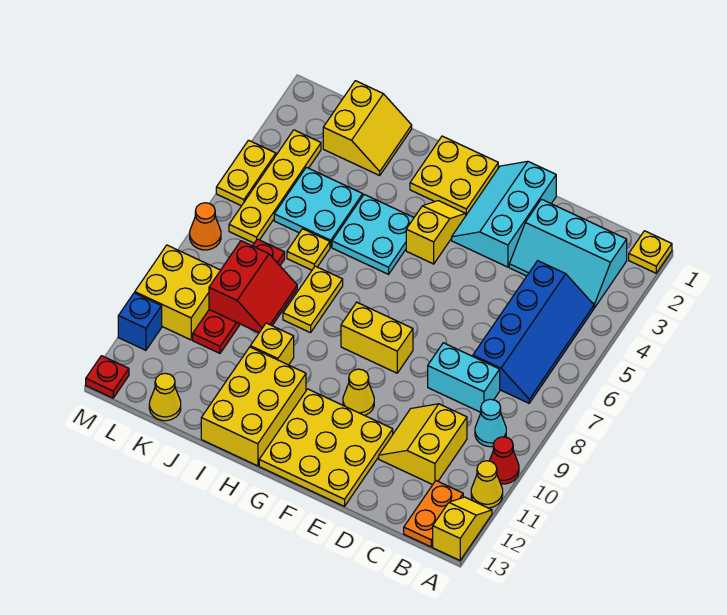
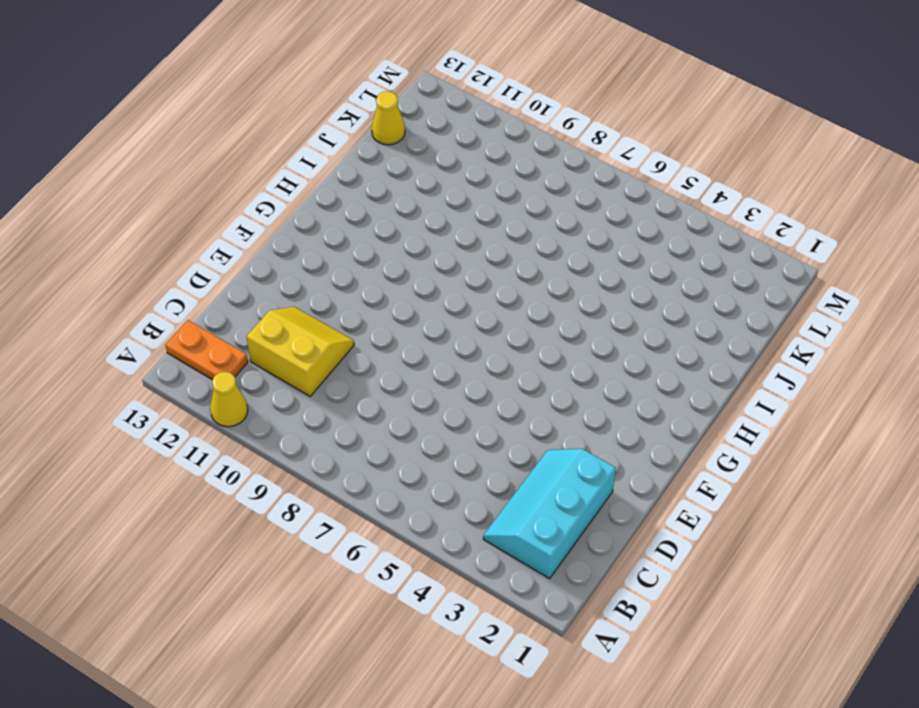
none -> yellow 1x1 plate [629,231,672,273]
none -> red 1x1 cone [489,437,519,484]
none -> yellow 1x2 slope [433,497,492,560]
none -> blue 2x4 slope [473,261,594,403]

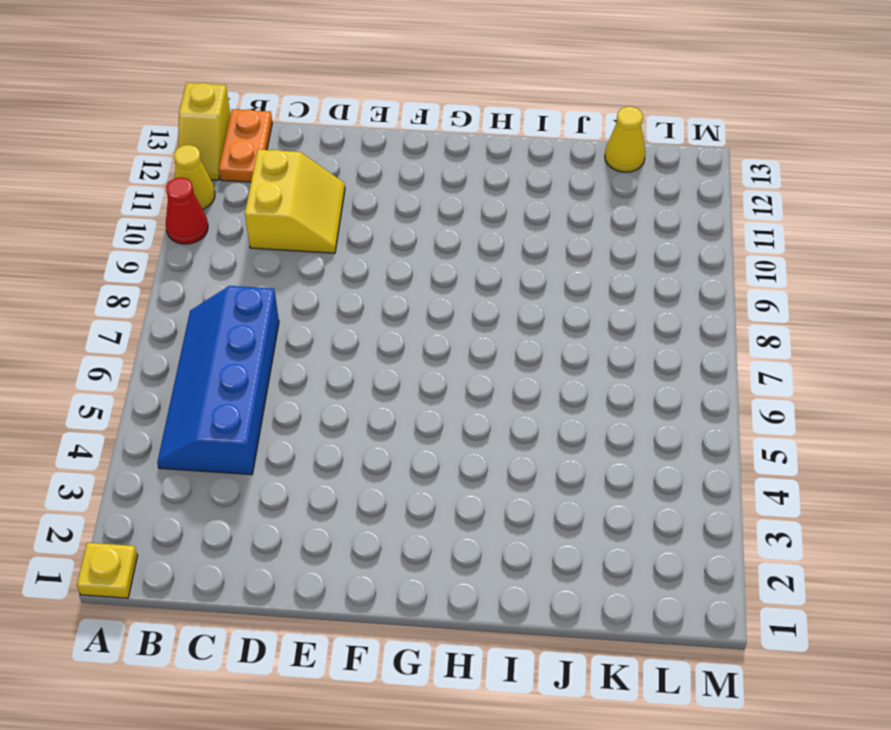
none -> cyan 2x3 slope [509,199,627,308]
none -> cyan 1x1 cone [475,399,506,447]
none -> cyan 1x2 brick [428,343,500,412]
none -> cyan 2x3 slope [452,161,556,267]

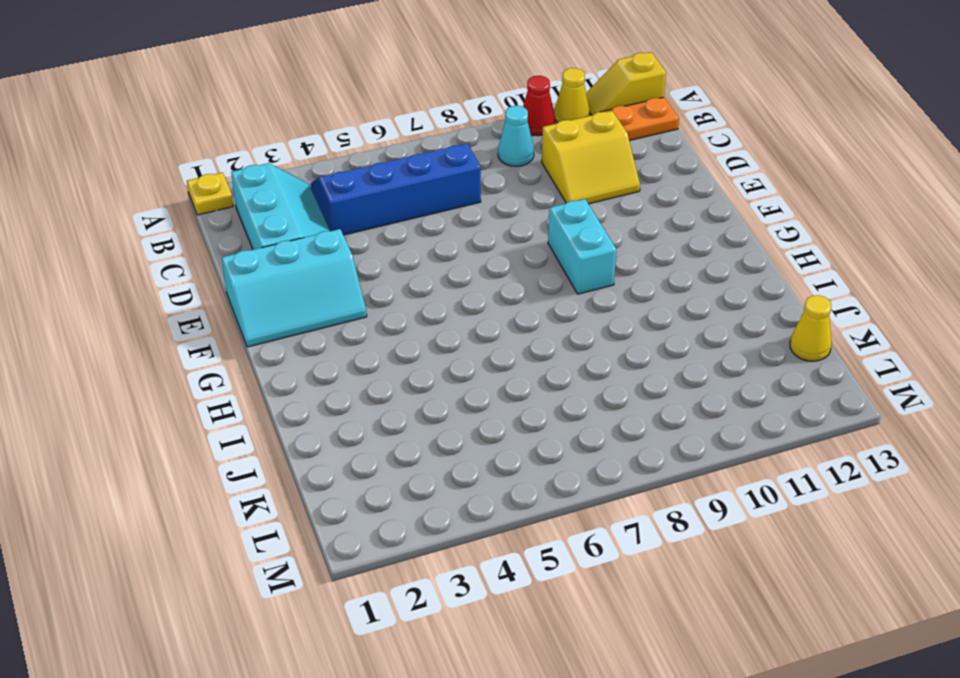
cyan 1x2 brick [548,199,616,294] -> cyan 1x2 brick moved to [428,343,500,412]
none -> yellow 3x3 plate [259,389,393,506]
none -> yellow 1x2 brick [341,302,413,373]
none -> yellow 1x1 cone [343,369,374,416]
none -> yellow 2x2 plate [410,136,498,215]

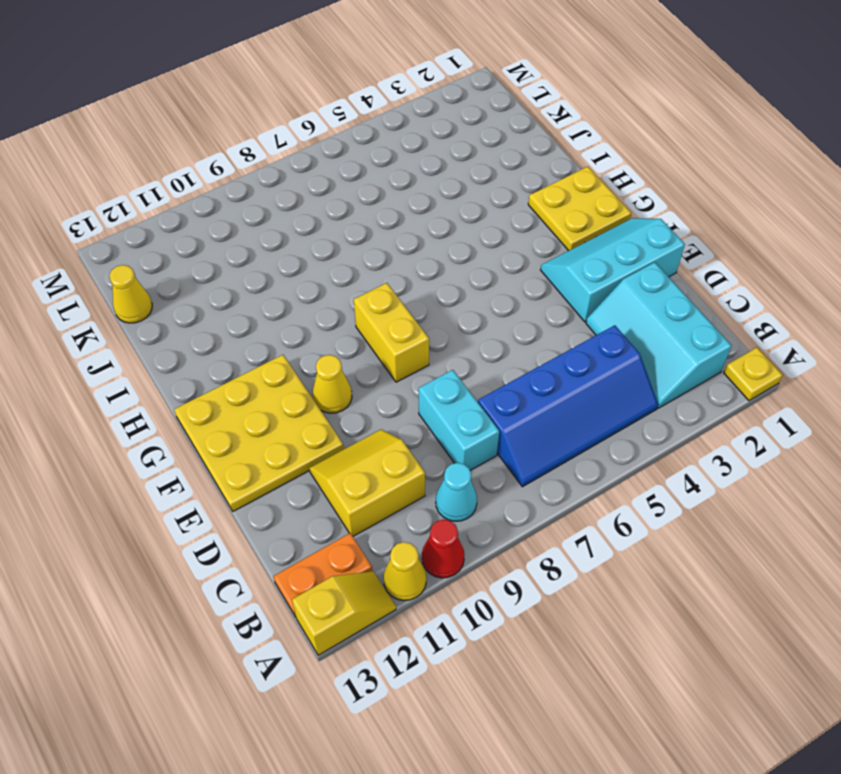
none -> yellow 1x2 slope [406,201,466,264]
none -> cyan 2x2 plate [332,194,414,274]
none -> yellow 2x3 brick [201,347,306,466]
none -> yellow 1x2 plate [283,266,343,333]

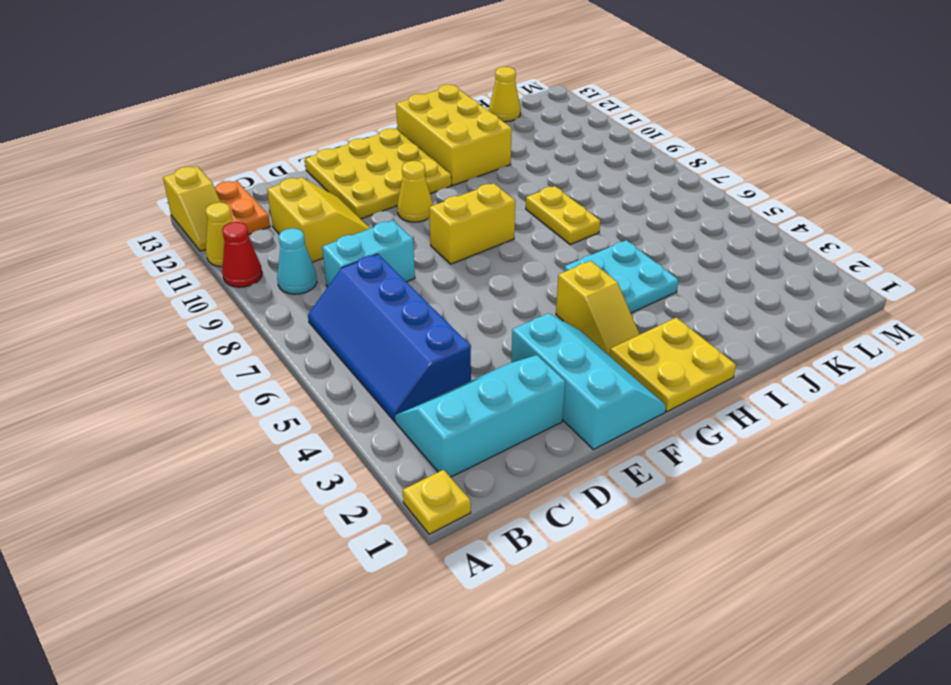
none -> yellow 1x1 brick [250,323,294,365]
none -> yellow 2x2 slope [323,81,412,175]
none -> cyan 2x2 plate [274,167,363,247]
none -> yellow 1x1 plate [287,229,330,270]

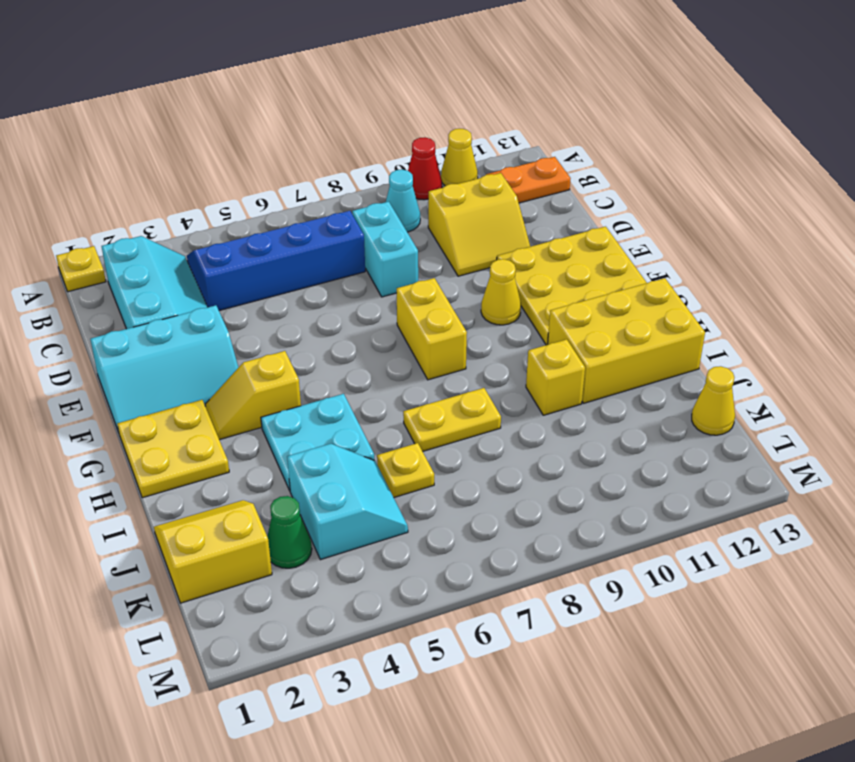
cyan 2x2 slope [287,444,408,560] -> cyan 2x2 plate [274,167,363,247]
green 1x1 cone [267,496,312,568] -> none
none -> yellow 1x2 slope [433,497,492,560]
none -> red 1x4 plate [193,239,285,353]
none -> yellow 1x4 plate [229,130,321,243]
none -> yellow 2x2 brick [135,245,220,340]

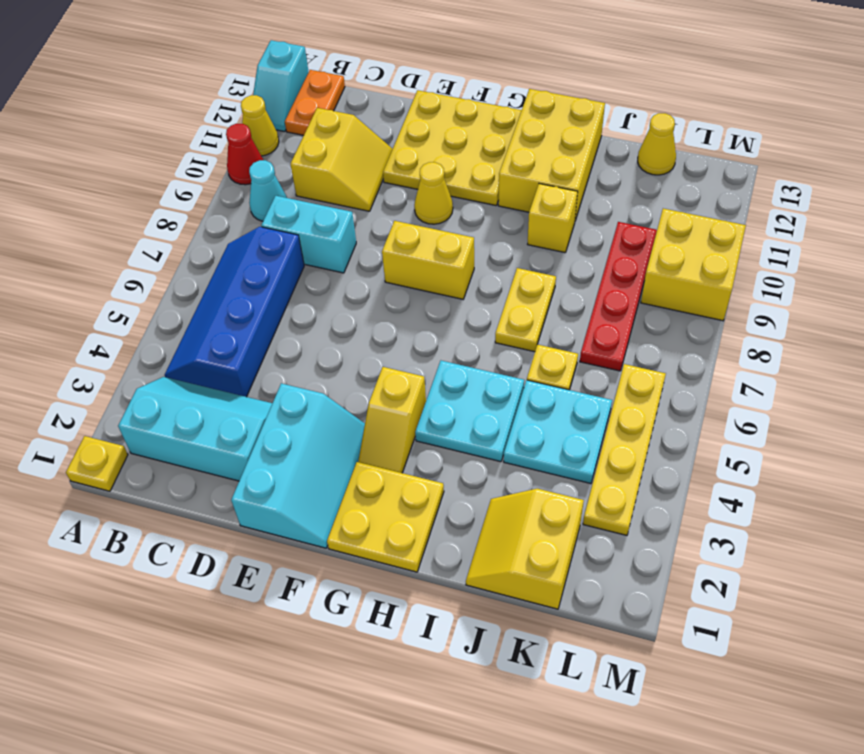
cyan 1x2 slope [253,40,309,132] -> yellow 1x2 slope [433,497,492,560]
none -> yellow 1x2 plate [216,140,276,206]
none -> orange 1x1 cone [190,203,221,250]
none -> blue 1x1 brick [118,293,162,350]
none -> red 1x1 plate [86,356,129,398]

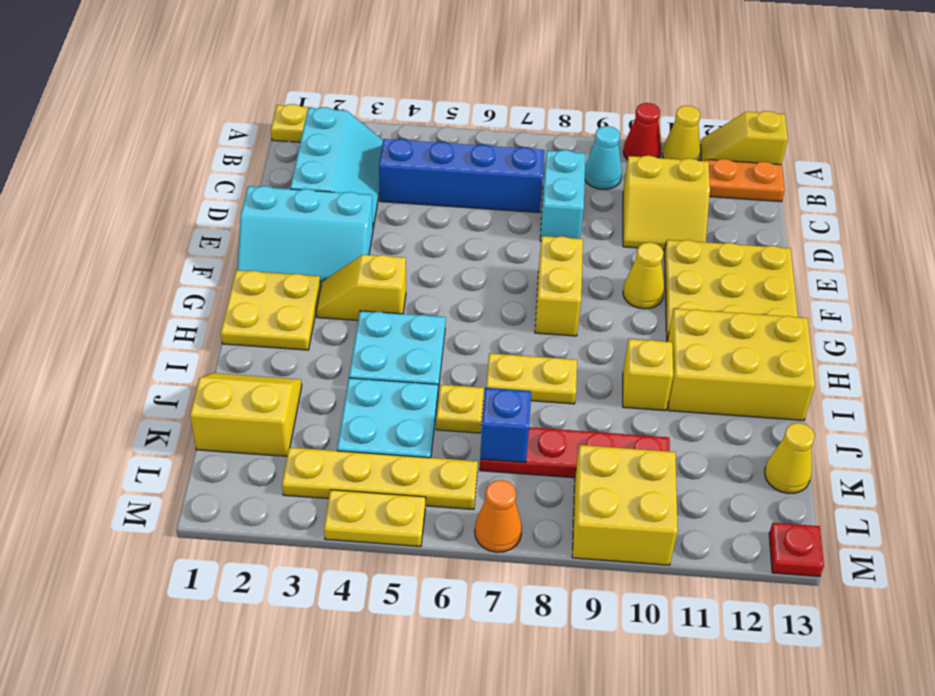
blue 1x1 brick [480,388,531,463] -> blue 1x1 brick moved to [118,293,162,350]
none -> red 2x2 slope [209,241,297,333]

